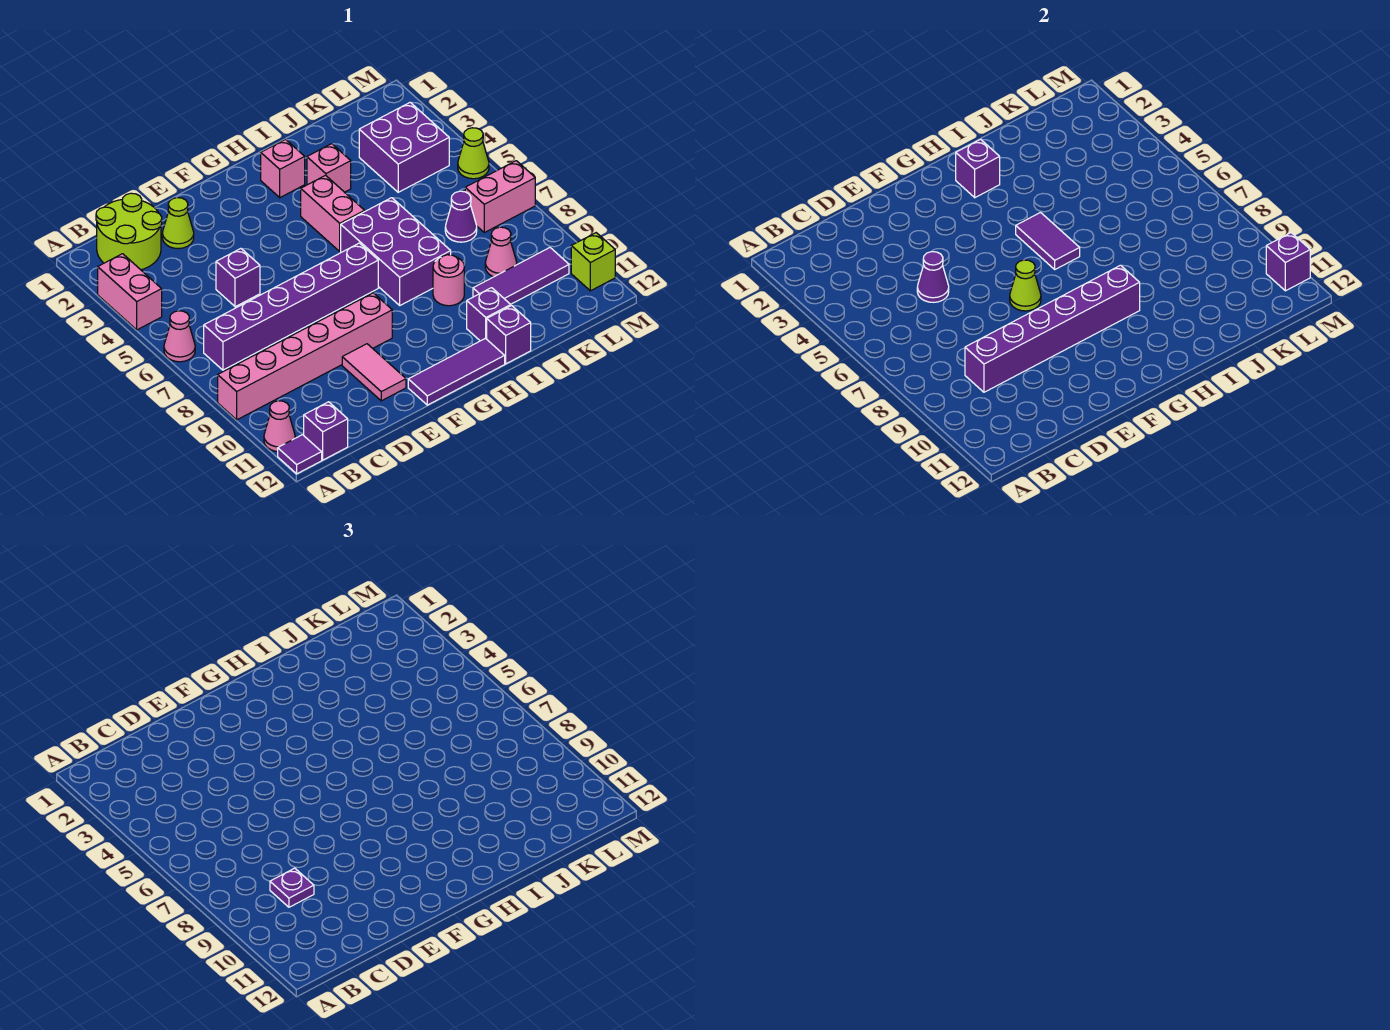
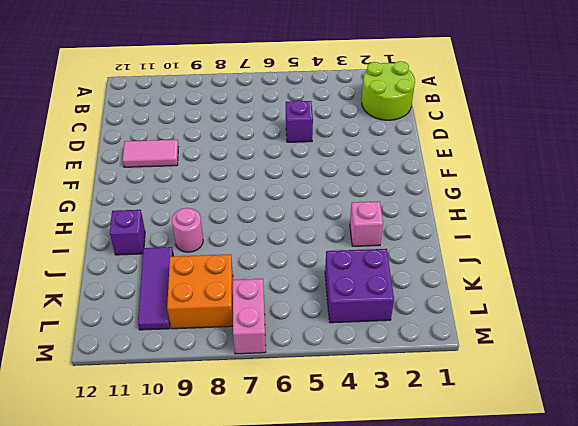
orange 2x2 brick [167,254,233,329] -> pink 1x1 cone [485,227,517,277]
none -> pink 1x2 brick [98,254,162,330]
none -> pink 1x1 cone [164,311,195,362]
none -> pink 1x6 brick [218,293,392,420]
none -> pink 1x1 cone [264,401,295,452]

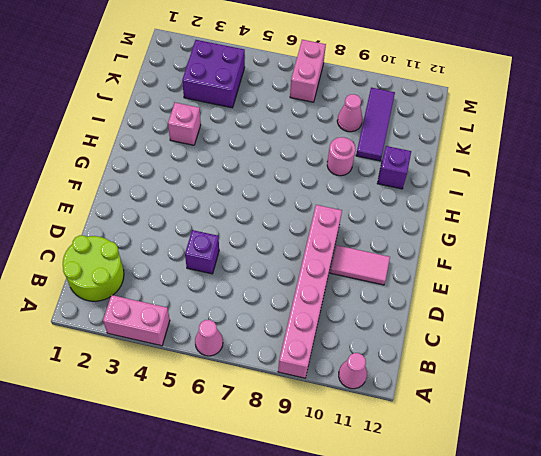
none -> purple 1x1 tile [278,435,322,474]
none -> purple 1x6 brick [204,243,378,370]
none -> purple 1x1 brick [304,402,348,460]
none -> lime 1x1 cone [162,198,194,249]

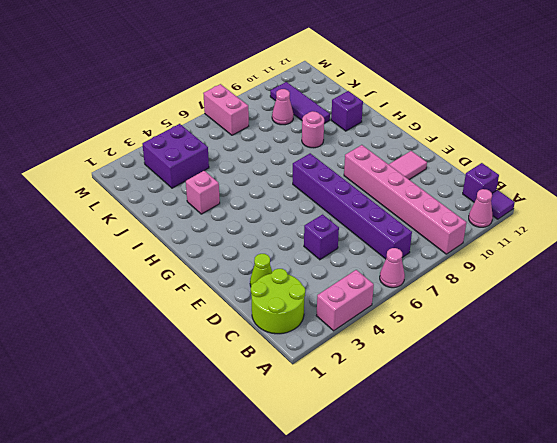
none -> purple 1x3 tile [408,338,505,405]
none -> pink 1x1 brick [261,139,305,198]
none -> pink 1x2 brick [301,175,365,251]
none -> purple 2x3 brick [341,198,451,305]

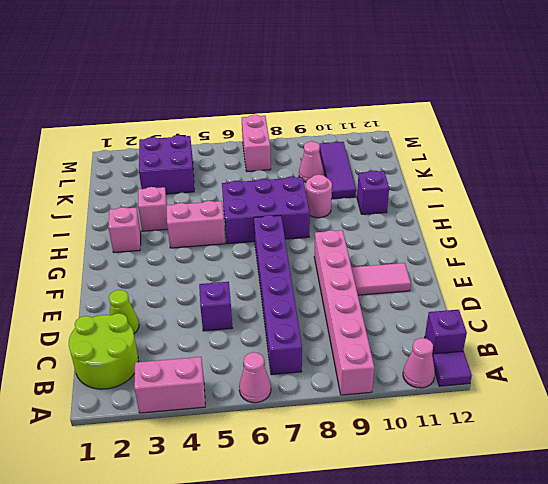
none -> purple 1x3 tile [408,338,505,405]
none -> purple 1x1 brick [487,306,531,364]
none -> purple 1x1 cone [445,191,477,242]
none -> lime 1x1 cone [458,128,489,179]

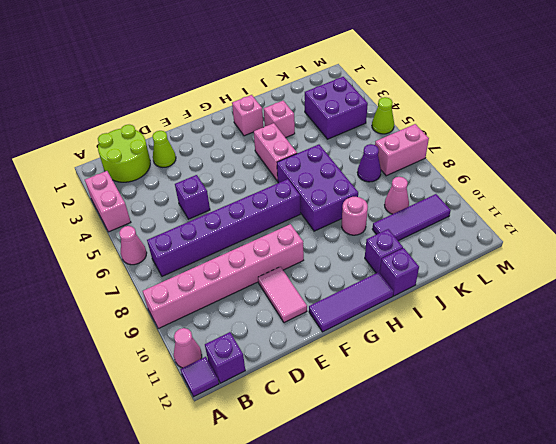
none -> lime 1x1 brick [571,233,615,291]
none -> purple 1x6 brick [965,265,1140,392]
none -> purple 1x1 cone [917,252,949,302]
none -> lime 1x1 cone [1010,260,1041,311]

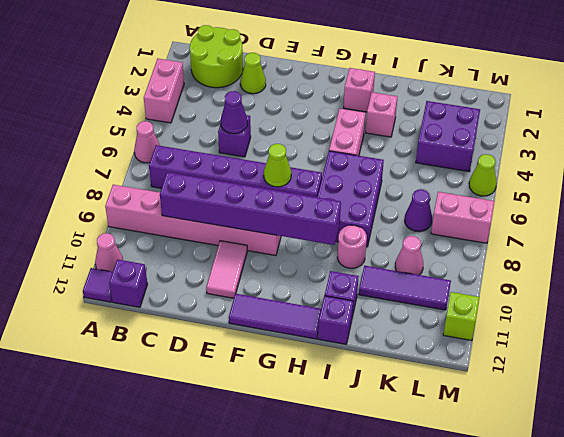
none -> purple 1x1 brick [956,139,1000,198]
none -> purple 1x2 tile [1016,213,1080,269]
none -> purple 1x1 brick [1266,233,1310,291]
none -> purple 1x1 plate [270,868,314,907]

